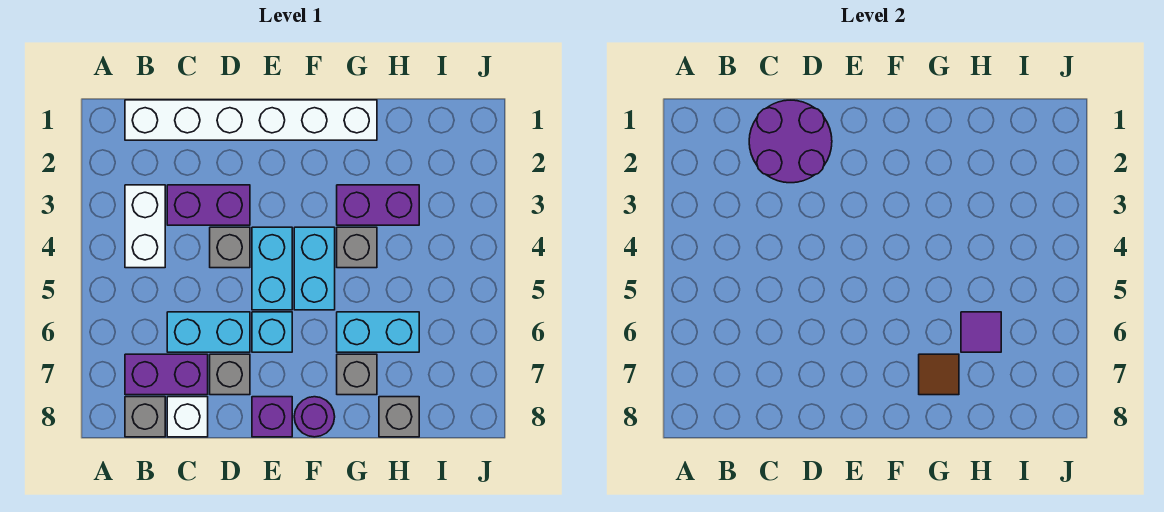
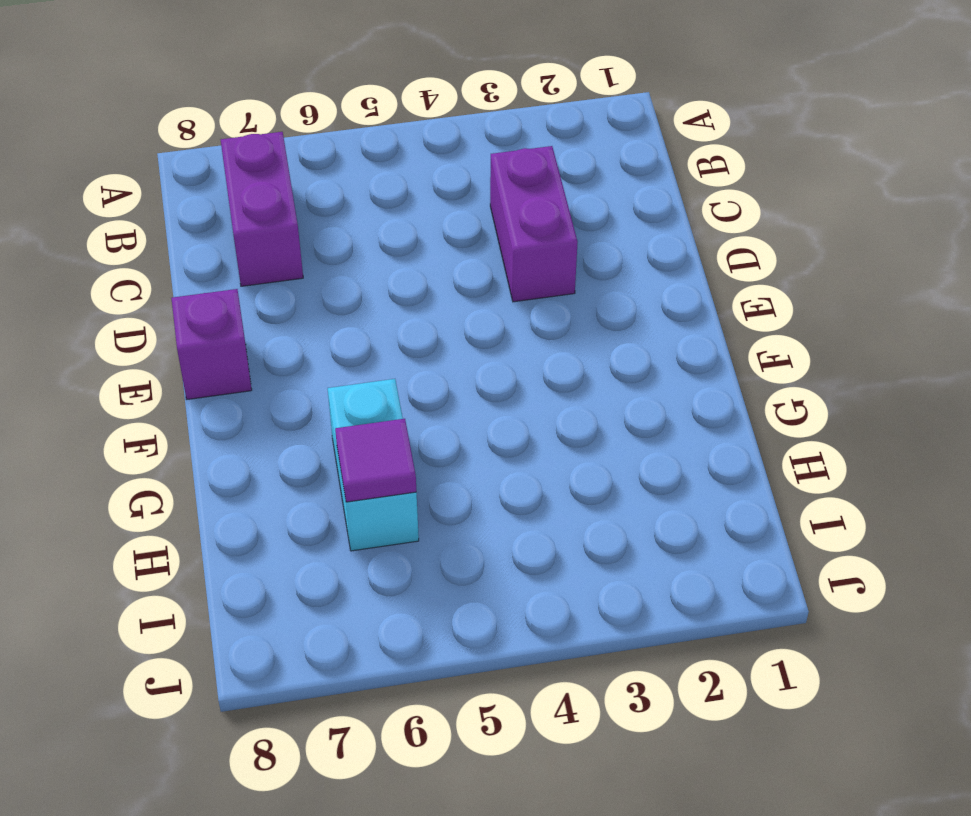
none -> white 1x6 brick [125,100,377,140]
none -> white 1x2 brick [125,185,165,268]
none -> grey 1x1 brick [125,397,165,437]

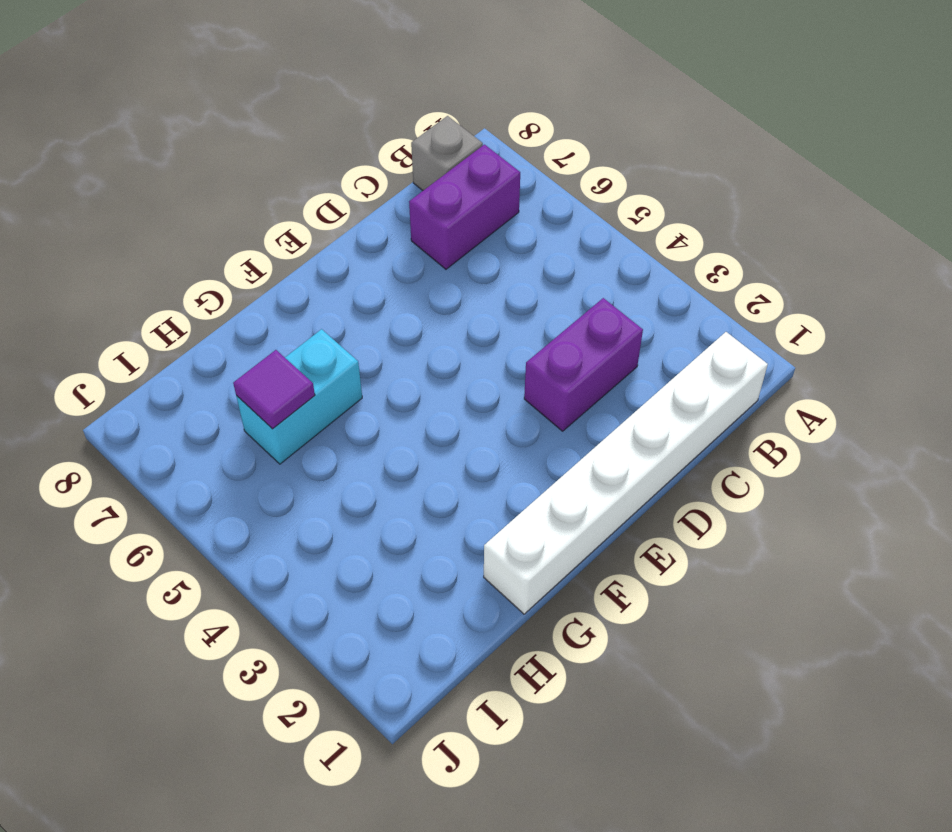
none -> white 1x2 brick [125,185,165,268]
none -> cyan 1x2 brick [167,312,250,352]
none -> white 1x1 brick [167,397,208,437]

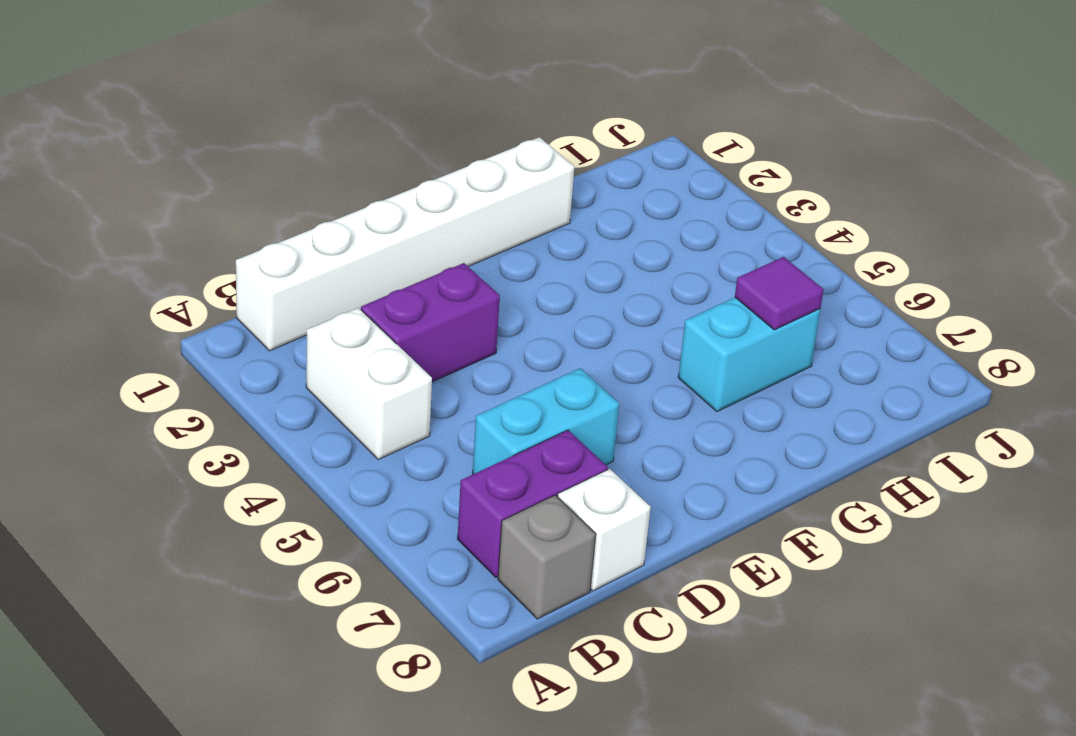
none -> grey 1x1 brick [210,227,250,268]
none -> grey 1x1 brick [210,354,250,395]
none -> cyan 1x2 brick [252,227,292,310]

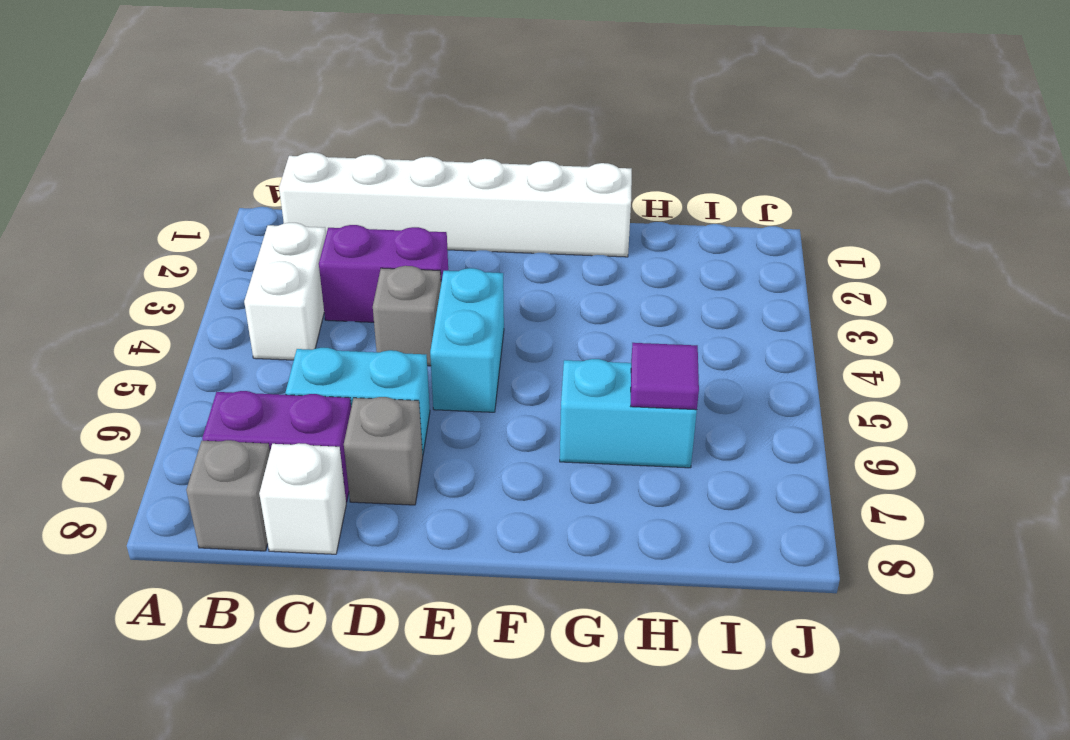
none -> cyan 1x1 brick [252,312,292,352]
none -> purple 1x1 brick [252,397,292,437]
none -> cyan 1x2 brick [294,227,335,310]

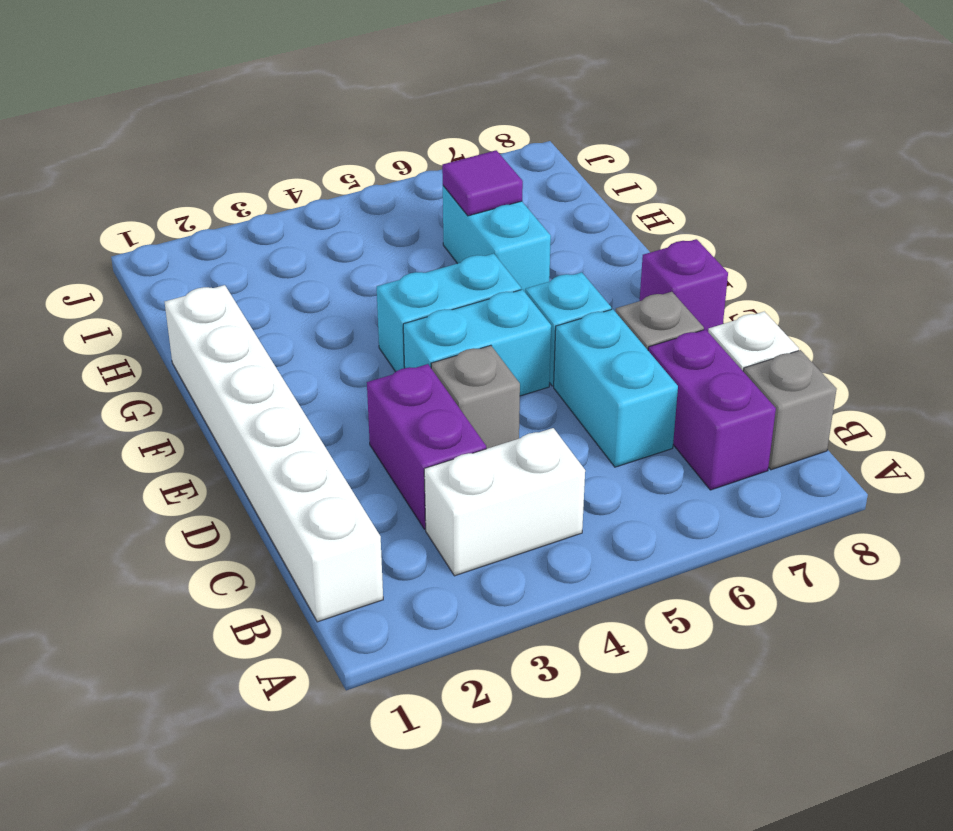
none -> purple 1x1 round brick [294,397,335,437]
none -> purple 1x2 brick [337,185,419,225]
none -> grey 1x1 brick [337,227,377,268]

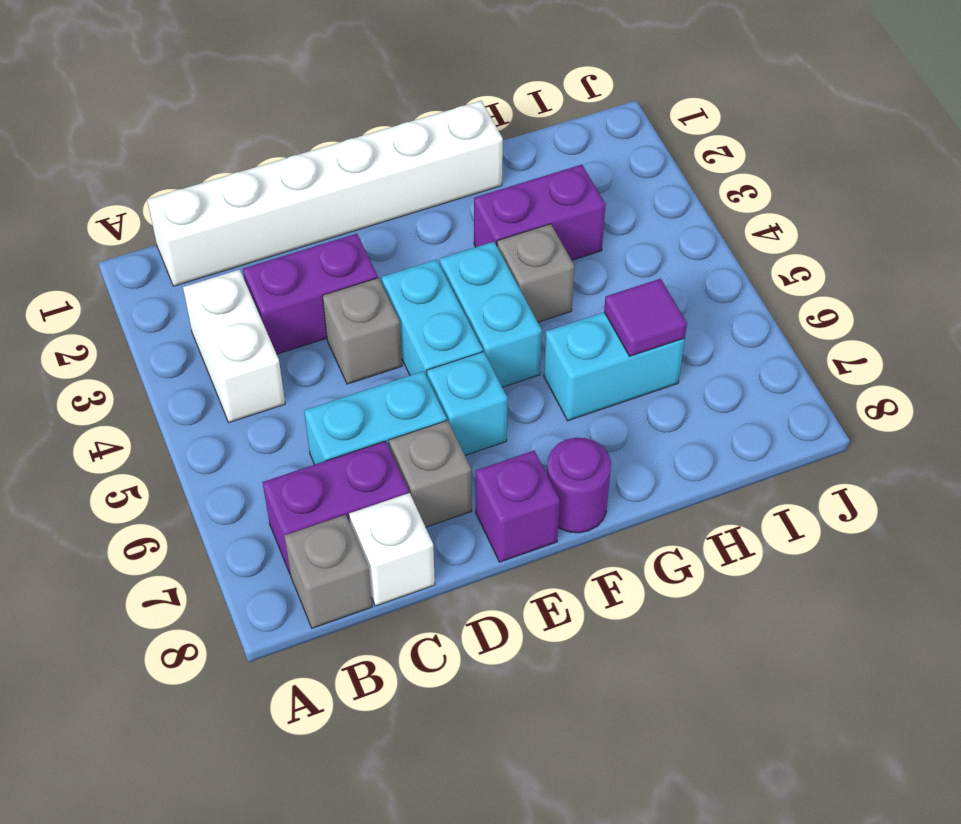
none -> grey 1x1 brick [337,354,377,395]
none -> grey 1x1 brick [379,397,419,437]
none -> purple 2x2 round brick [749,100,832,183]

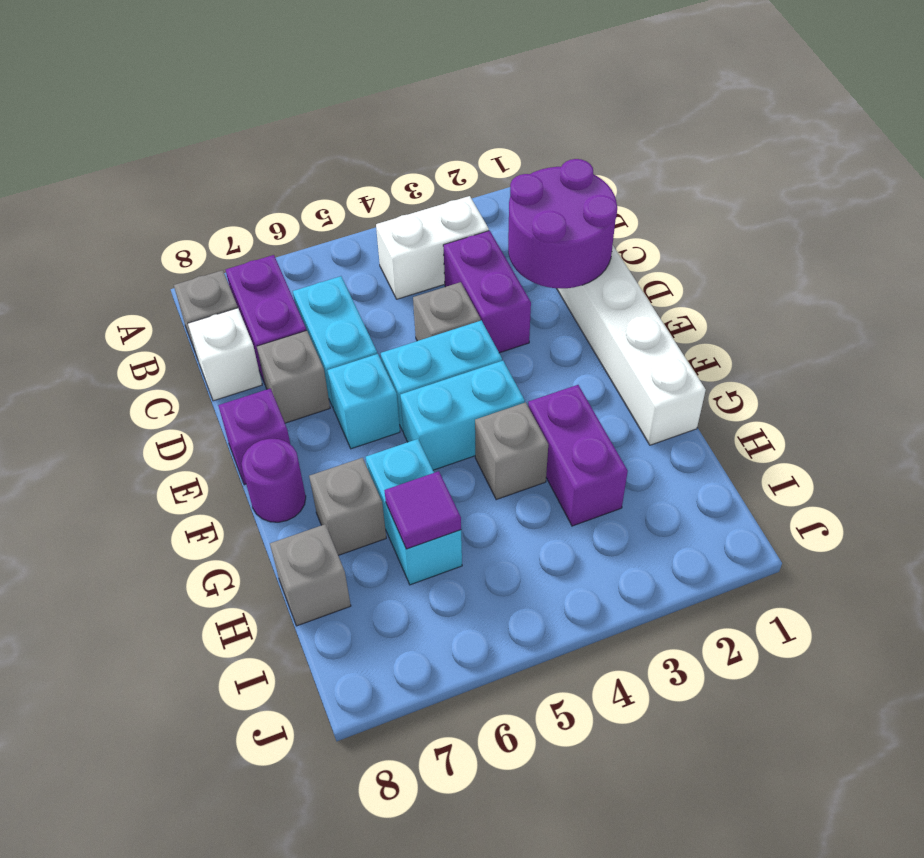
none -> brown 1x1 tile [919,354,959,395]

